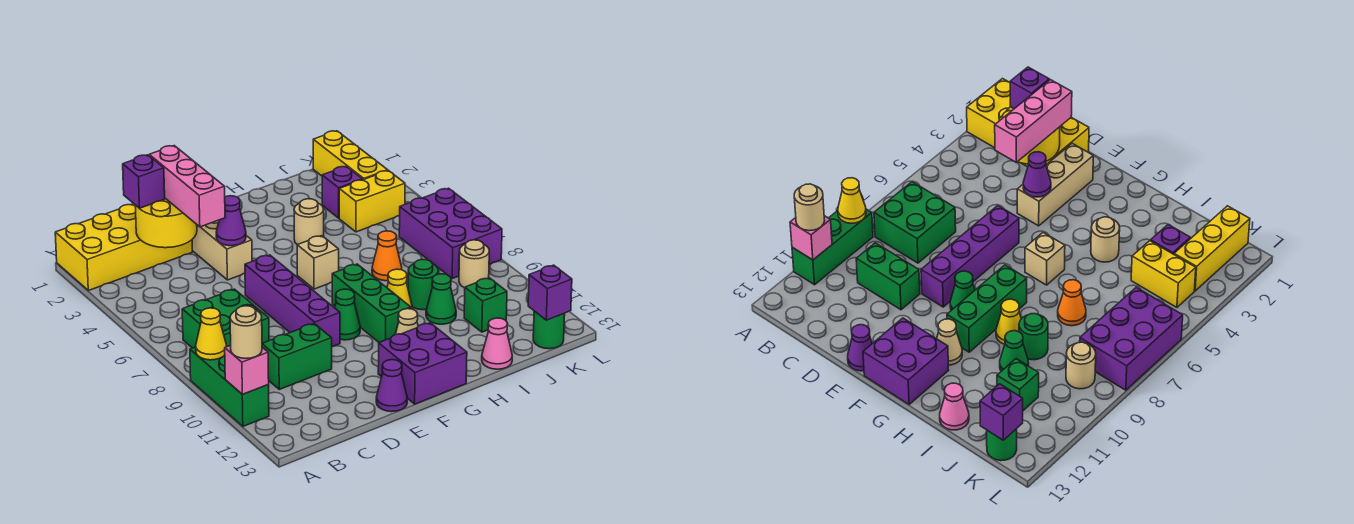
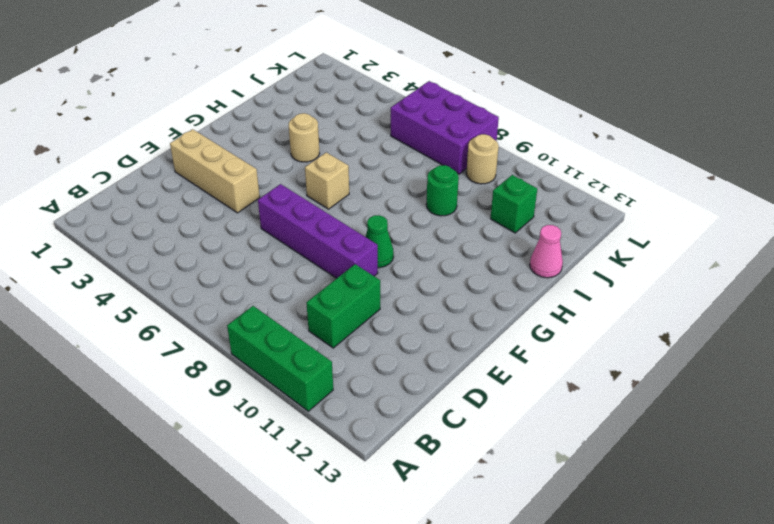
none -> yellow 2x4 brick [55,204,192,291]
none -> green 2x2 brick [182,289,269,348]
none -> purple 1x1 cone [376,360,407,412]
none -> purple 2x2 brick [378,323,467,404]

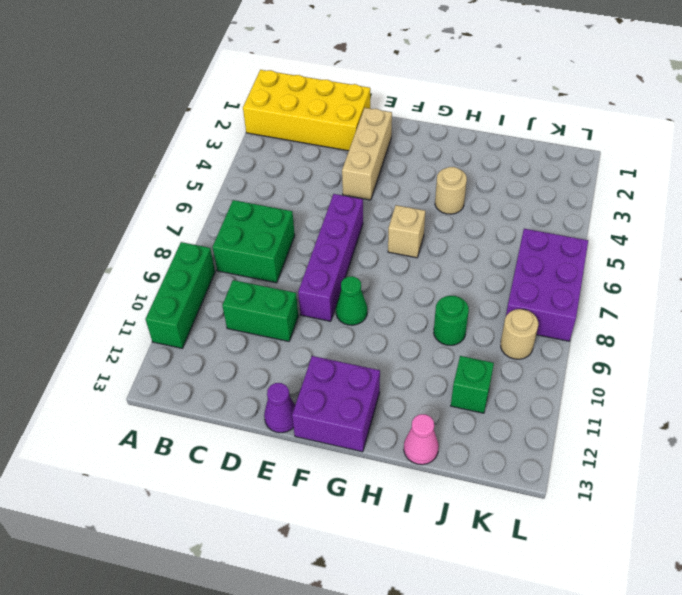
none -> green 1x3 brick [332,264,411,342]
none -> tan 1x1 cone [395,309,418,335]
none -> yellow 1x1 cone [387,269,412,309]
none -> orange 1x1 cone [372,231,402,281]

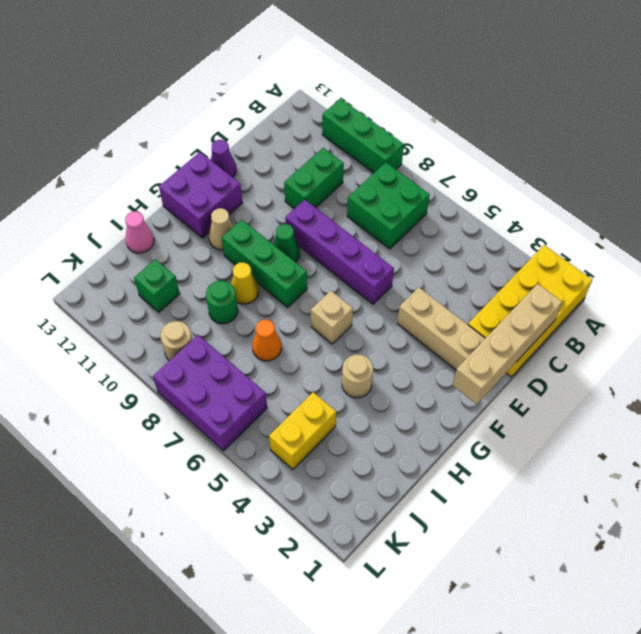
tan 1x4 brick [453,284,562,404] -> none
none -> green 1x1 cone [426,274,456,324]
none -> purple 1x1 brick [322,166,363,218]
none -> yellow 1x3 brick [313,131,388,180]
none -> green 1x1 round brick [533,311,565,349]

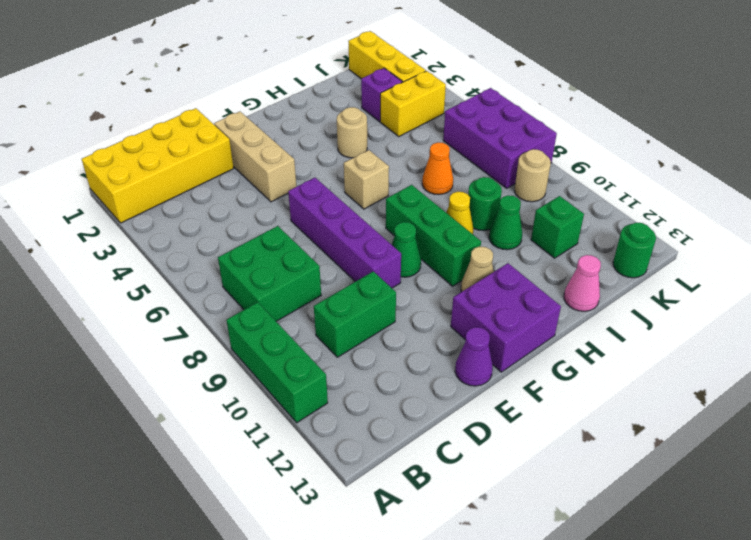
none -> yellow 1x1 cone [196,308,227,360]
none -> pink 1x1 brick [225,345,269,394]
none -> yellow 2x2 round brick [135,198,197,248]
none -> purple 1x1 cone [216,196,246,246]

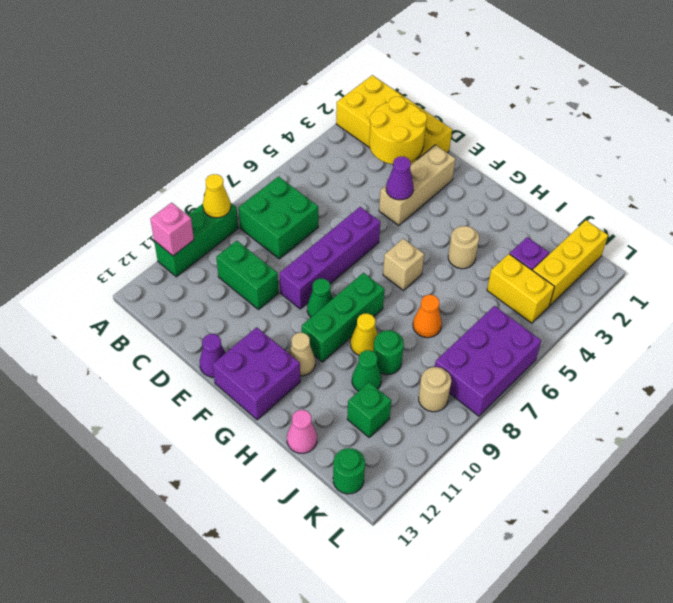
none -> purple 1x1 brick [528,265,572,320]
none -> tan 1x1 round brick [230,306,262,359]
none -> purple 1x1 brick [123,155,165,208]
none -> pink 1x3 brick [149,146,225,227]

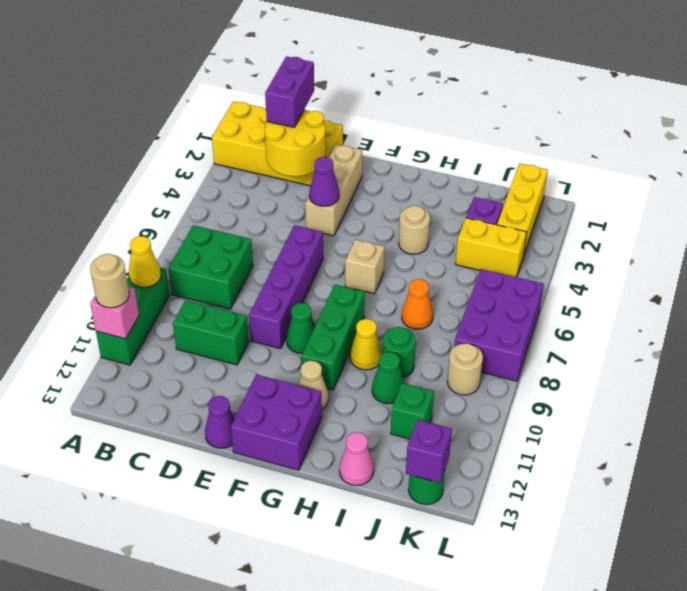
purple 1x2 brick [265,56,314,127] -> purple 1x1 brick [123,155,165,208]
none -> pink 1x3 brick [149,146,225,227]

